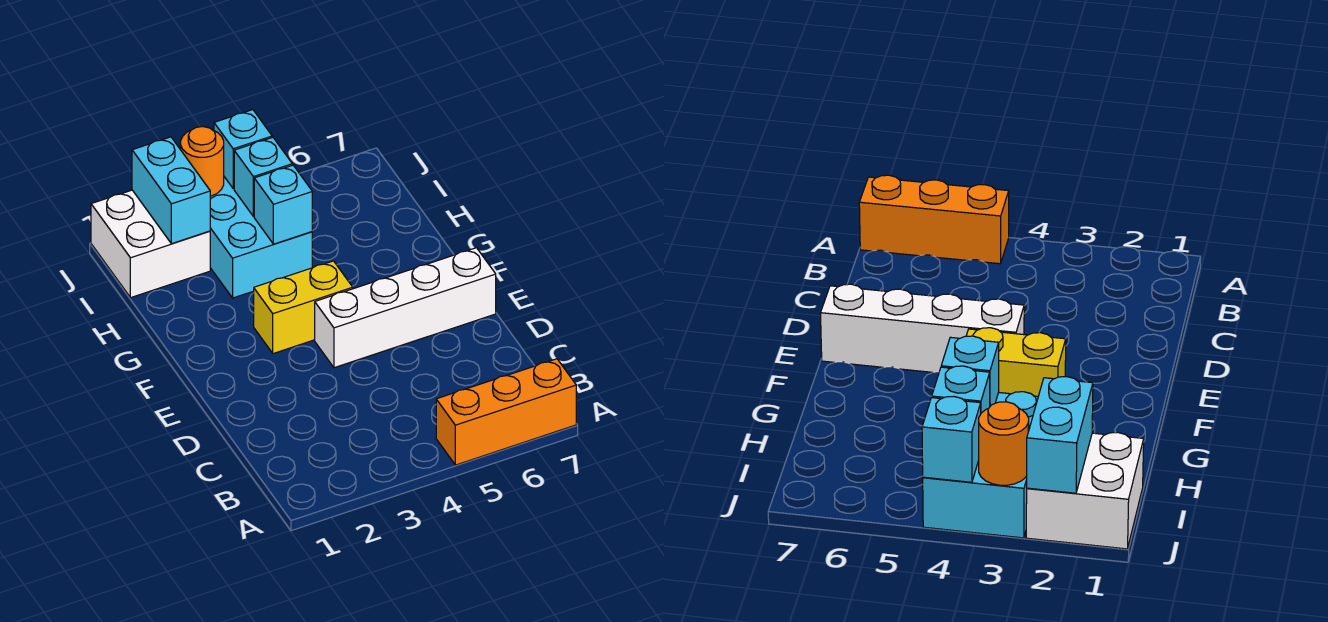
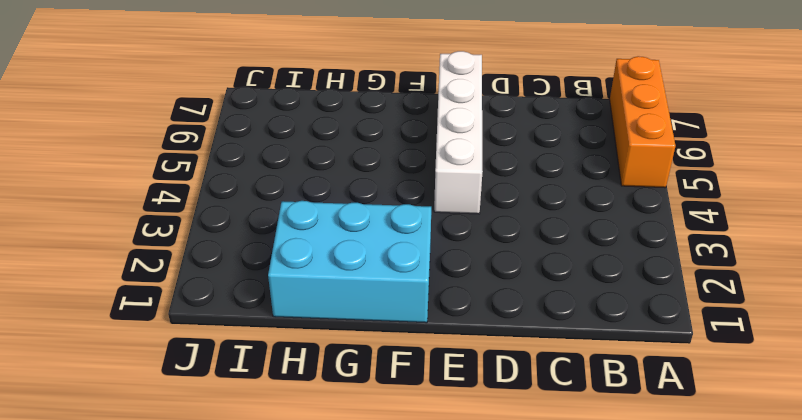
cyan 2x3 brick [268,201,431,323] -> cyan 2x3 brick moved to [210,177,312,298]
none -> yellow 1x2 brick [254,261,353,354]
none -> white 2x2 brick [91,190,210,298]

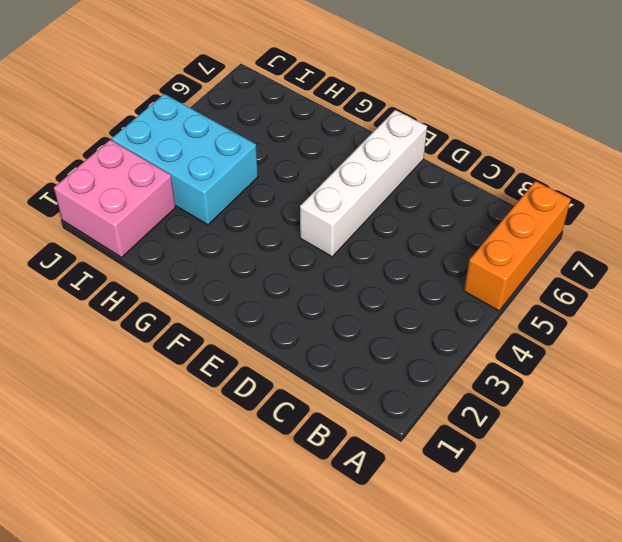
pink 2x2 brick [54,140,175,257] -> white 2x2 brick [91,190,210,298]
none -> yellow 1x2 brick [254,261,353,354]
none -> cyan 1x1 brick [254,165,312,244]

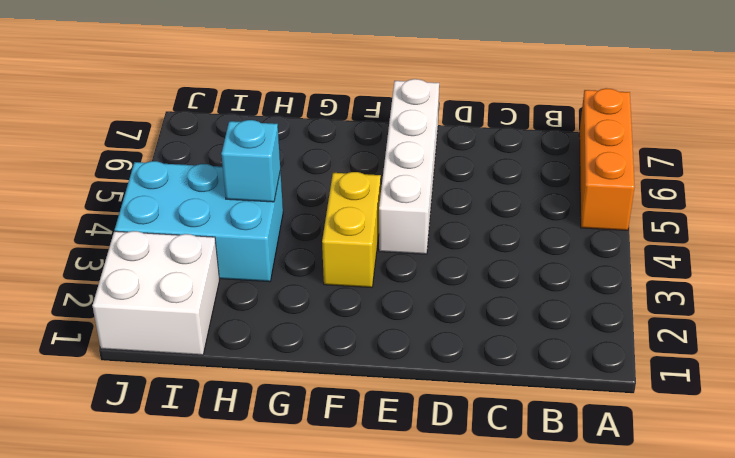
none -> cyan 1x2 brick [132,137,210,244]
none -> cyan 1x1 brick [234,137,292,216]

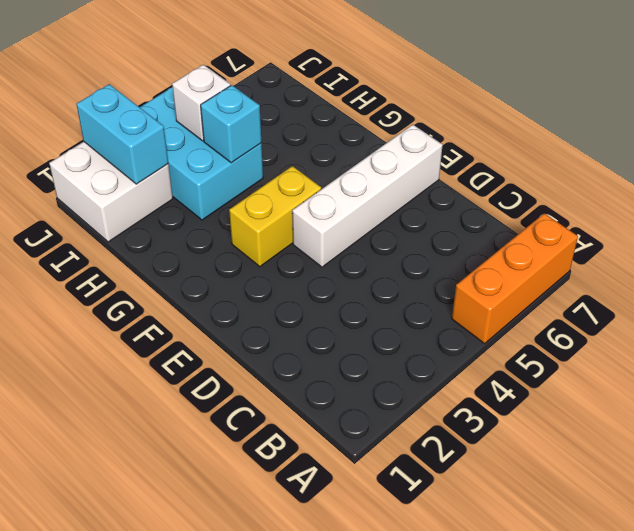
white 1x1 brick [172,65,230,141] -> cyan 1x1 brick [234,137,292,216]
none -> orange 1x1 round brick [181,127,224,196]
none -> cyan 1x1 brick [214,110,272,189]

